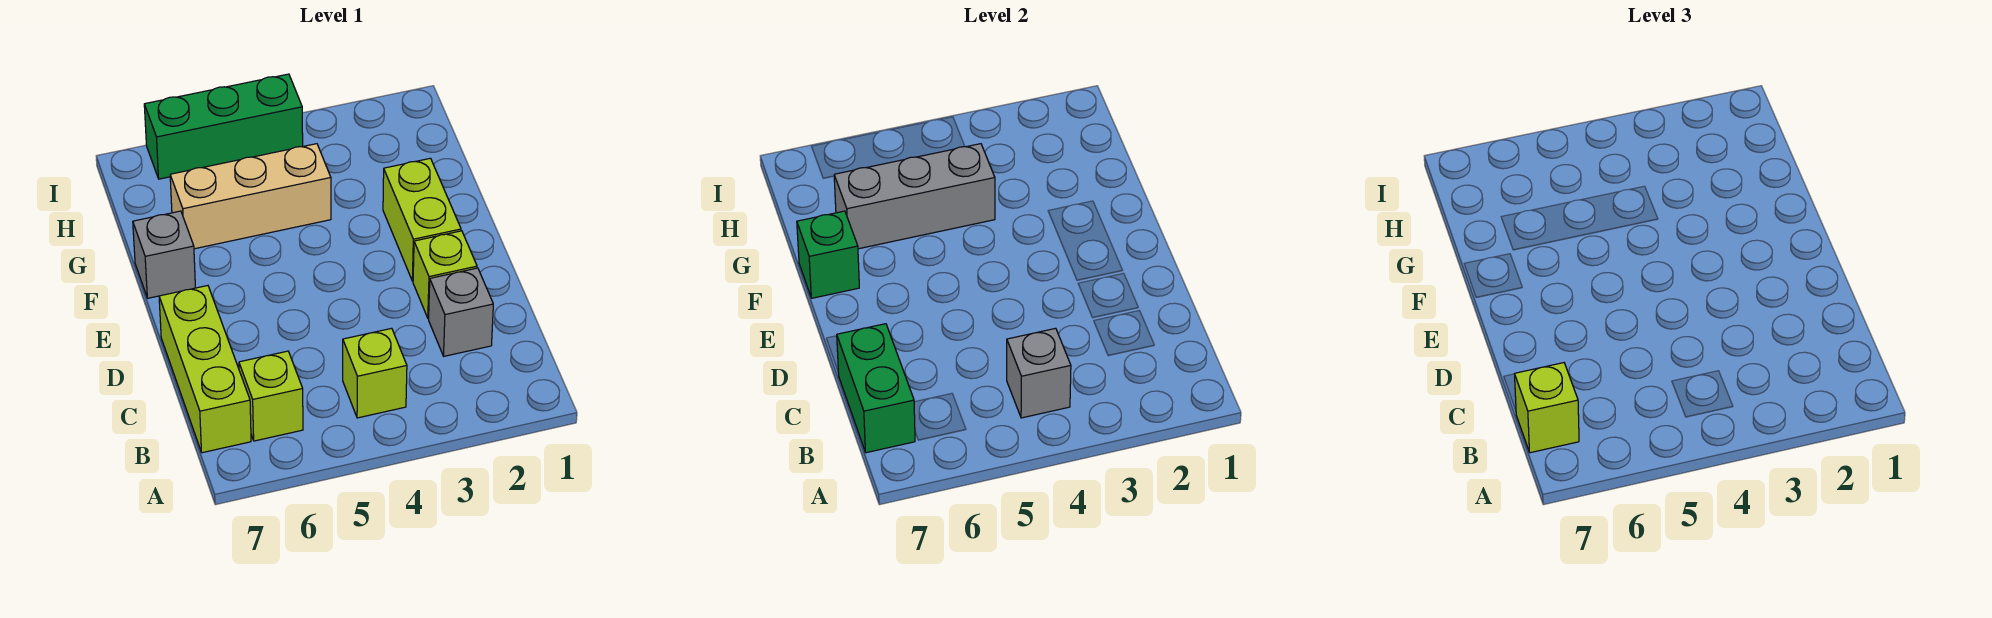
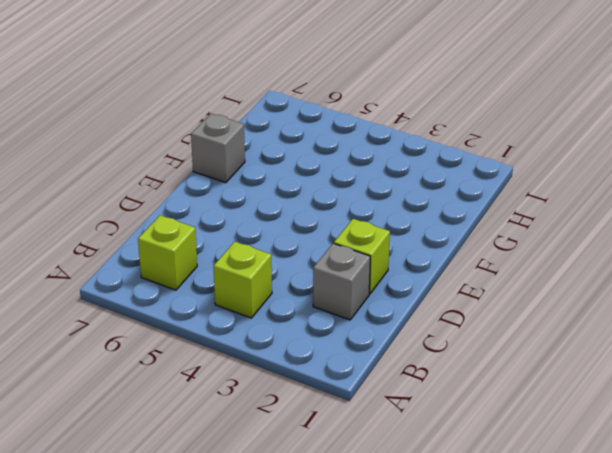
none -> lime 1x3 brick [159,286,251,453]
none -> lime 1x2 brick [383,158,461,281]
none -> tan 1x3 brick [170,144,331,249]

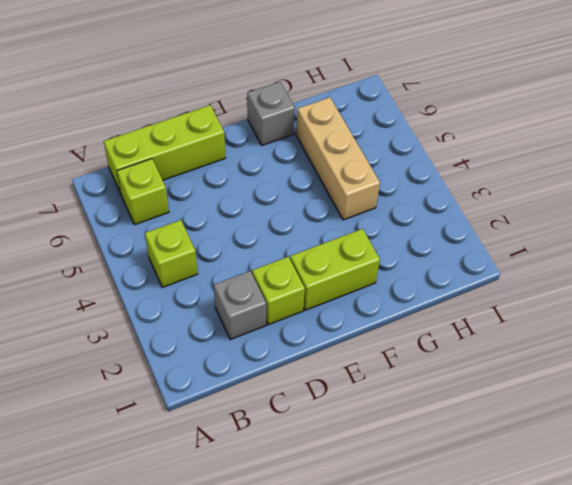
none -> green 1x3 brick [144,74,303,179]
none -> grey 1x1 brick [1007,328,1071,418]
none -> green 1x2 brick [837,324,915,453]

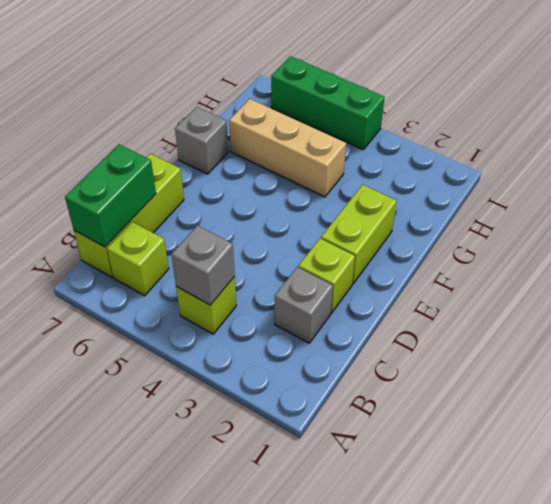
none -> green 1x1 brick [797,211,859,298]
none -> grey 1x3 brick [834,144,995,249]
none -> lime 1x1 brick [1515,363,1579,453]

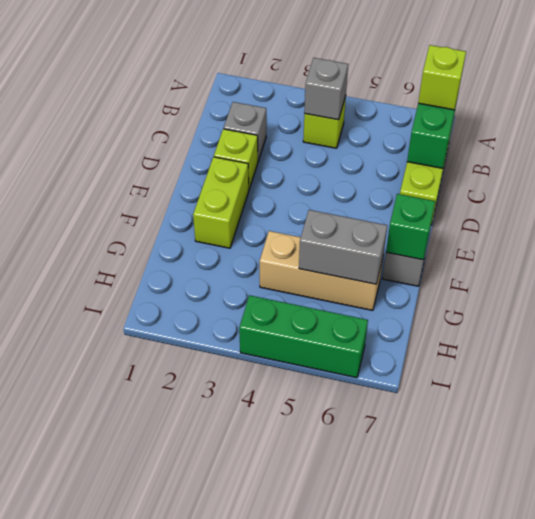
grey 1x2 brick [299,210,387,284] -> grey 1x3 brick [834,144,995,249]
none -> lime 1x1 brick [239,351,303,441]

